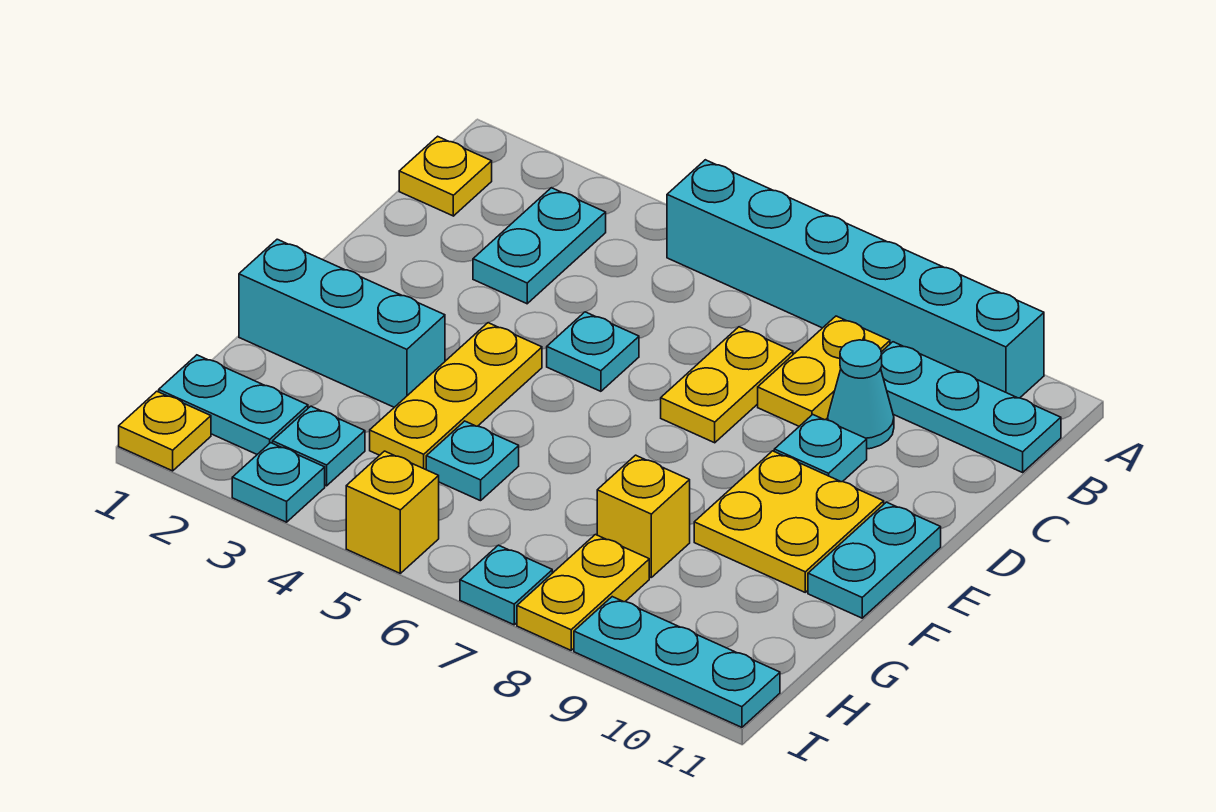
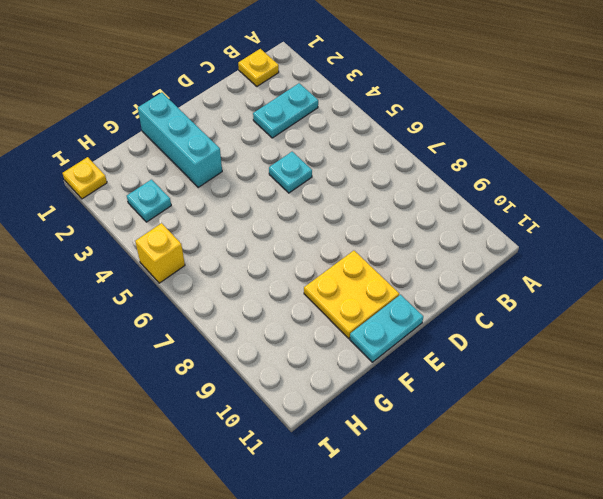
none -> cyan 1x6 brick [667,160,1044,398]
none -> yellow 1x2 plate [758,316,890,426]
none -> cyan 1x3 plate [881,342,1061,472]

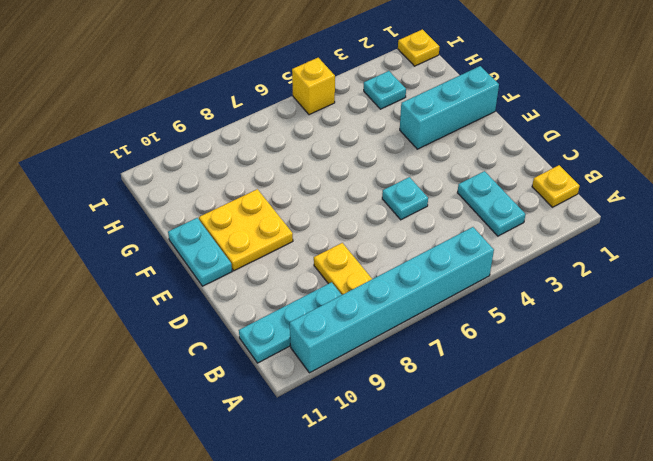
none -> yellow 1x2 plate [661,327,793,443]
none -> cyan 1x1 cone [828,340,894,449]
none -> cyan 1x1 plate [774,415,867,482]

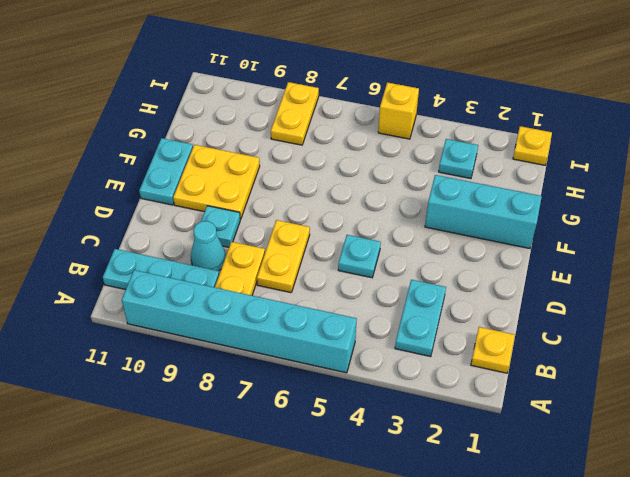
none -> yellow 1x3 plate [370,323,542,470]
none -> cyan 1x1 plate [426,421,519,501]
none -> yellow 1x1 brick [597,455,690,577]

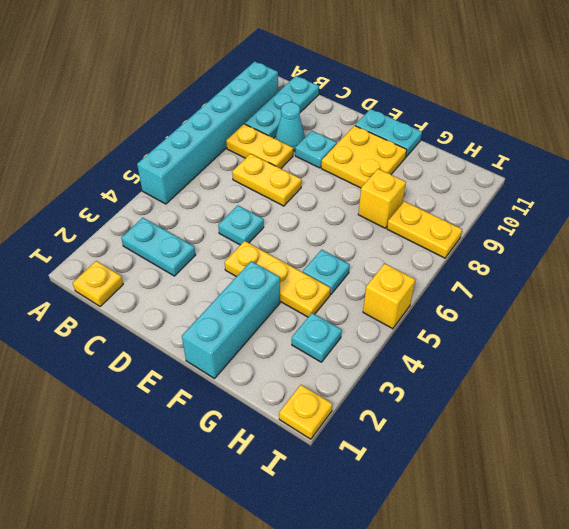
none -> cyan 1x2 plate [159,355,308,454]
none -> cyan 1x1 plate [232,443,325,522]
none -> cyan 1x1 plate [460,545,552,625]

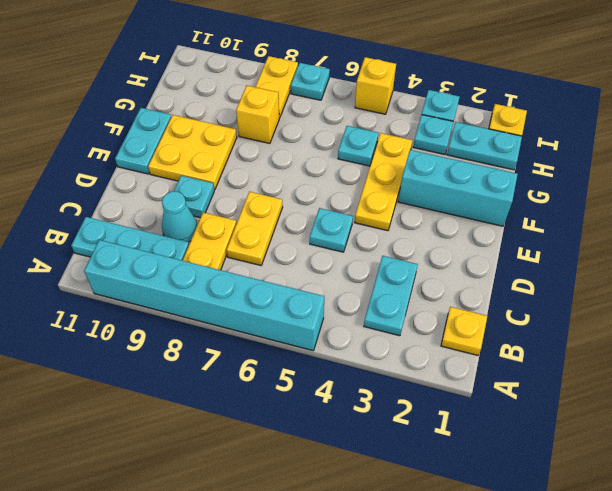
none -> cyan 1x3 plate [574,597,780,727]

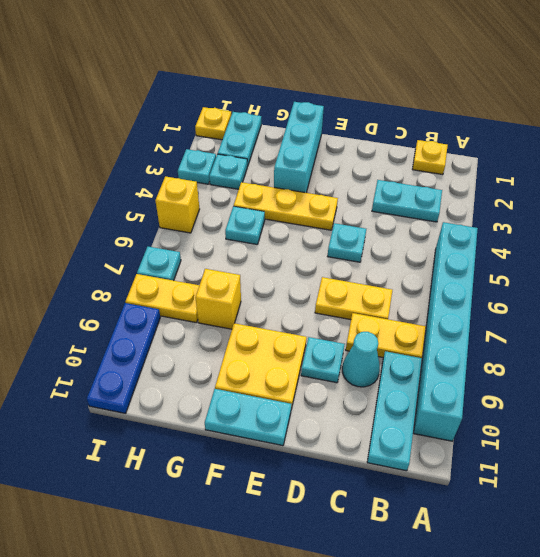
blue 1x3 plate [87,303,160,413] -> cyan 1x3 plate [574,597,780,727]

